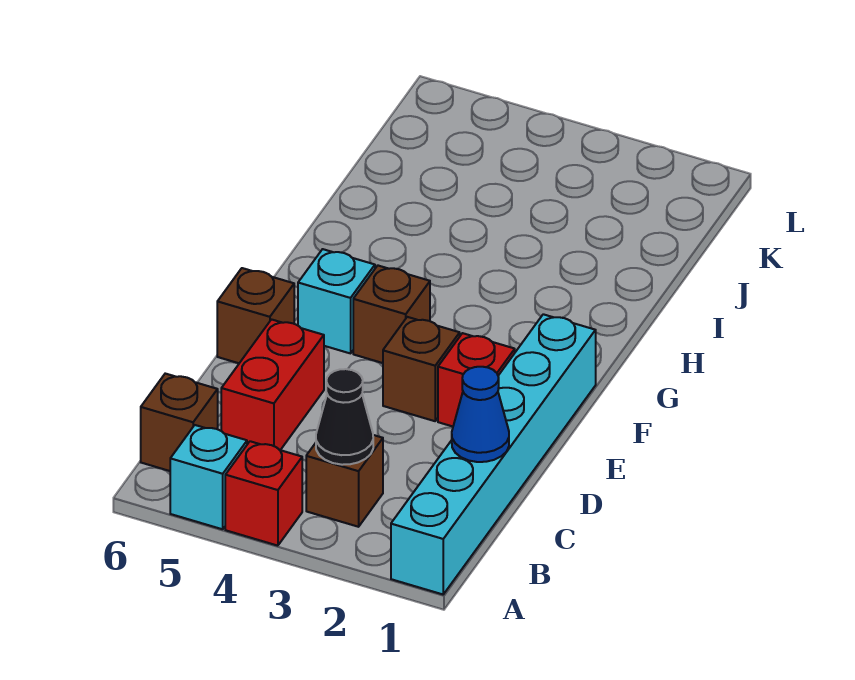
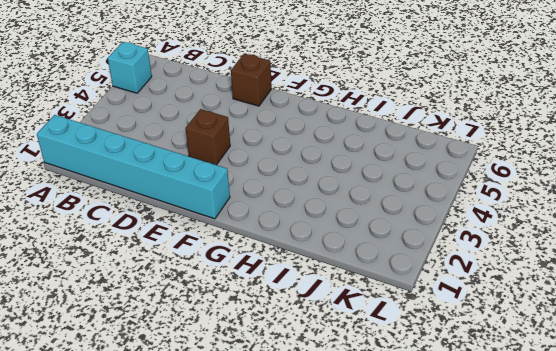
none -> red 1x1 brick [225,441,302,546]
none -> brown 1x1 brick [306,435,383,527]
none -> brown 1x1 brick [141,374,218,471]

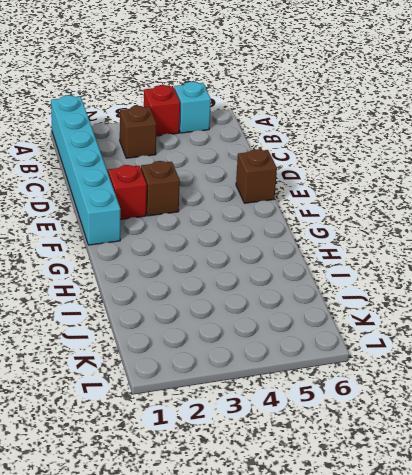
none -> brown 1x1 brick [141,374,218,471]
none -> red 1x2 brick [221,320,324,450]
none -> brown 1x1 brick [353,266,430,363]

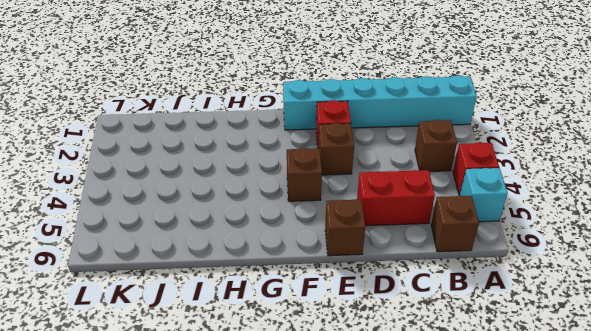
none -> cyan 1x1 brick [298,249,375,353]
none -> black 1x1 cone [316,369,373,465]
none -> blue 1x1 cone [452,367,509,462]

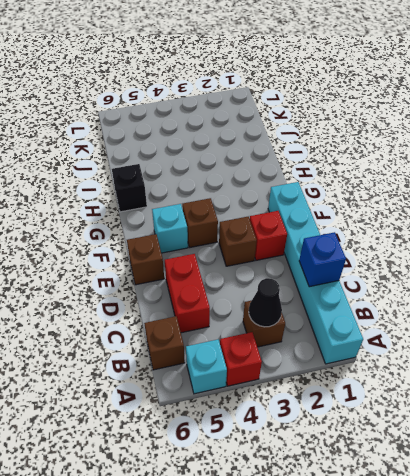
blue 1x1 brick [299,232,346,287] -> blue 1x1 cone [452,367,509,462]
black 1x1 brick [112,164,147,212] -> none

